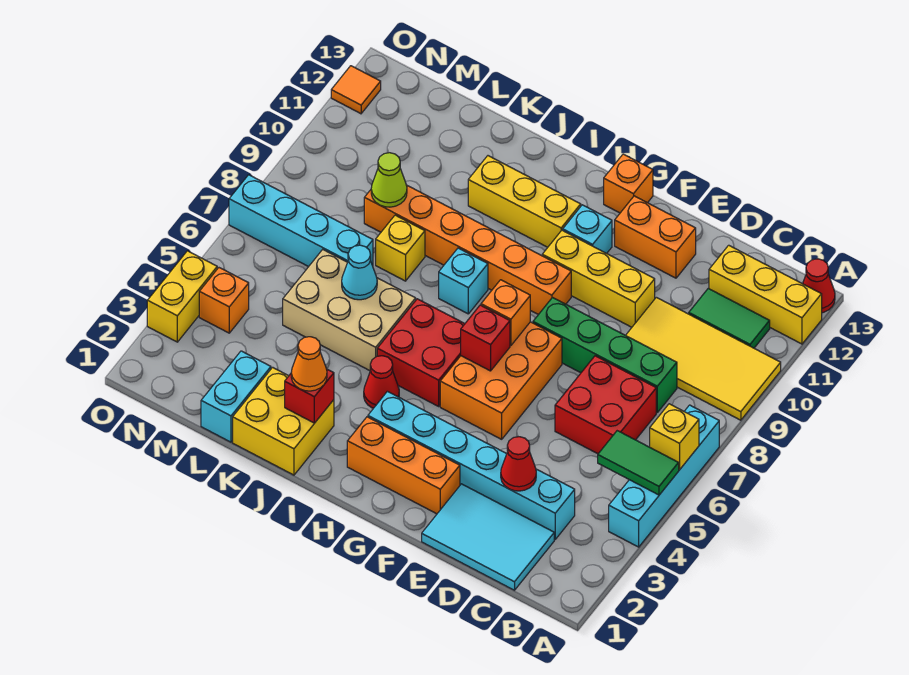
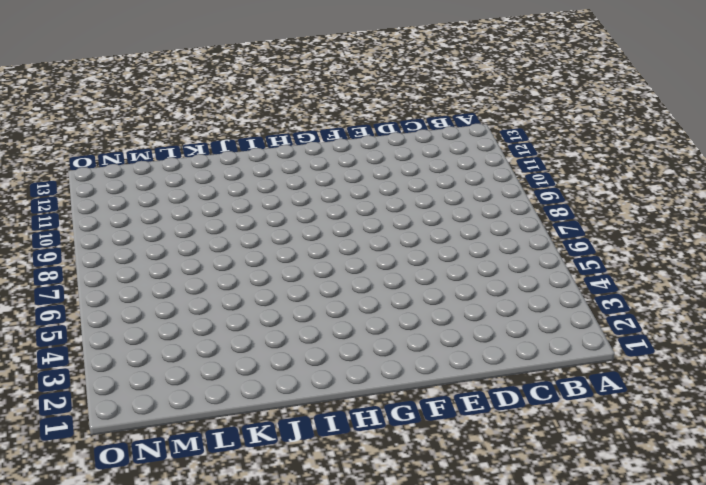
none -> cyan 1x4 brick [609,405,719,547]
none -> yellow 2x4 tile [626,297,781,420]
none -> yellow 1x3 brick [709,245,822,344]
none -> red 1x1 cone [803,259,835,313]

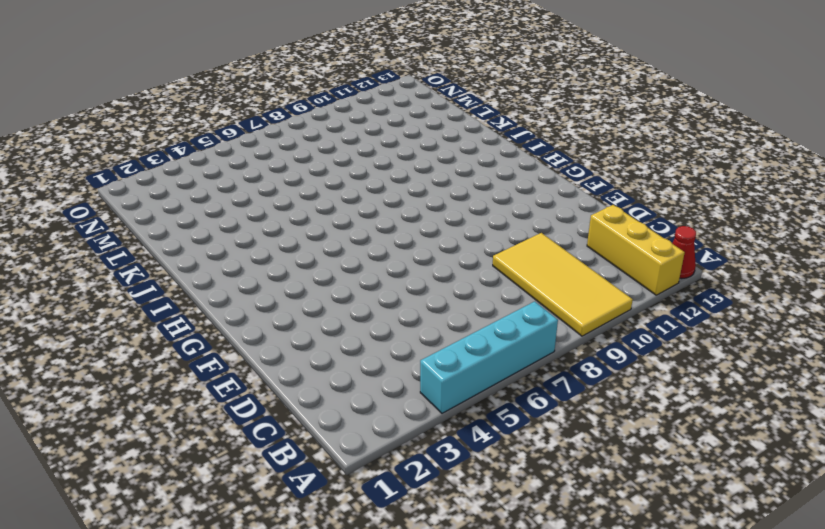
none -> green 1x2 tile [689,288,770,348]
none -> cyan 2x3 tile [422,484,554,590]
none -> cyan 1x6 brick [368,391,575,539]
none -> red 2x2 brick [555,356,656,454]

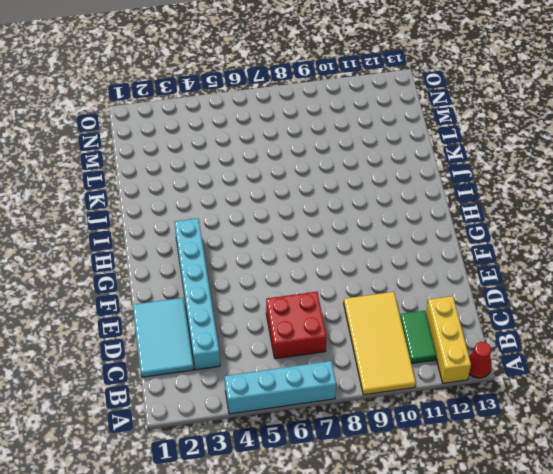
none -> green 1x4 brick [533,298,677,412]
none -> yellow 1x3 brick [542,230,655,327]
none -> orange 1x2 brick [615,196,696,278]
none -> orange 1x3 brick [347,417,460,514]

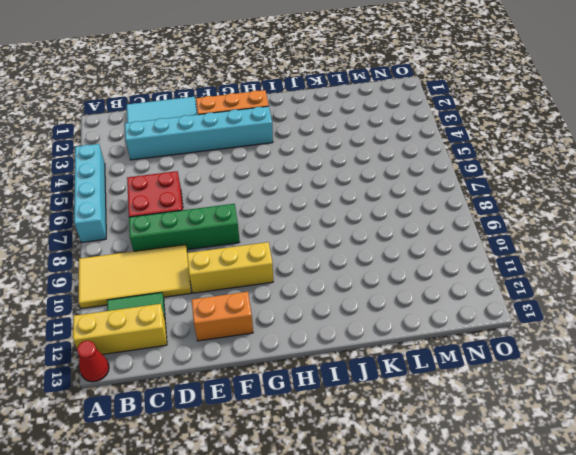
none -> orange 2x3 brick [440,322,562,439]
none -> orange 1x6 brick [364,185,571,315]
none -> cyan 1x1 brick [563,205,612,253]
none -> orange 1x1 brick [604,154,653,213]

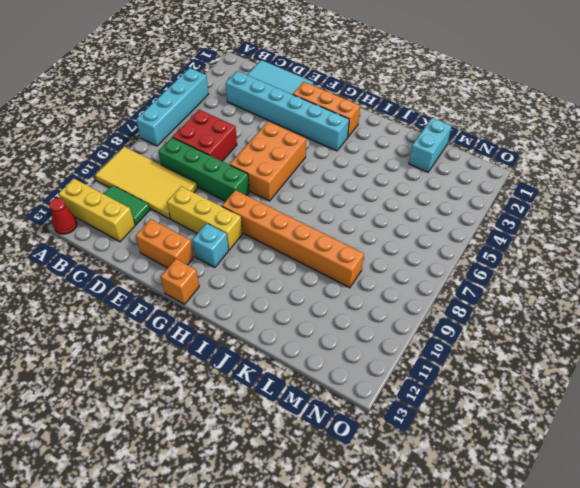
none -> red 2x2 brick [377,299,465,406]
none -> yellow 1x3 brick [468,156,581,247]
none -> red 1x1 cone [364,356,399,408]
none -> cyan 1x1 brick [439,248,488,314]

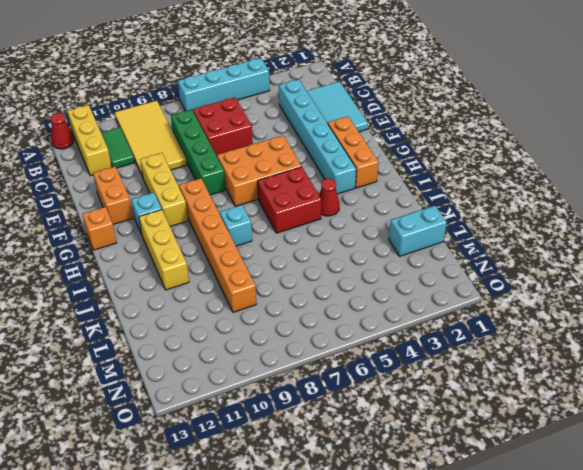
none -> yellow 2x2 brick [233,367,334,475]
none -> tan 2x3 brick [283,250,416,371]
none -> yellow 1x1 brick [376,215,425,281]
none -> cyan 1x4 brick [229,175,373,267]

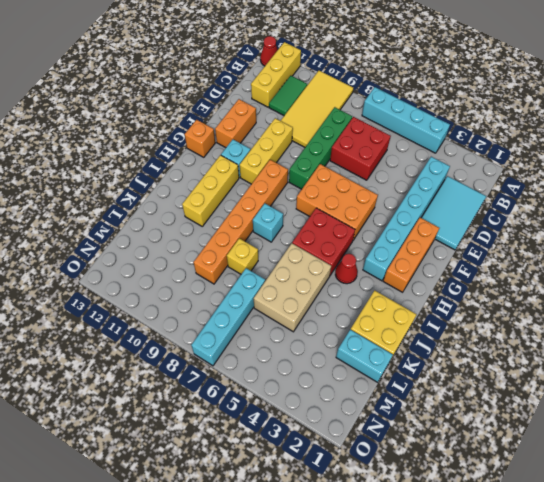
none -> orange 1x1 brick [199,268,249,333]
none -> yellow 1x2 brick [147,251,217,342]
none -> orange 1x1 tile [331,66,381,114]
none -> green 1x2 tile [598,431,679,495]

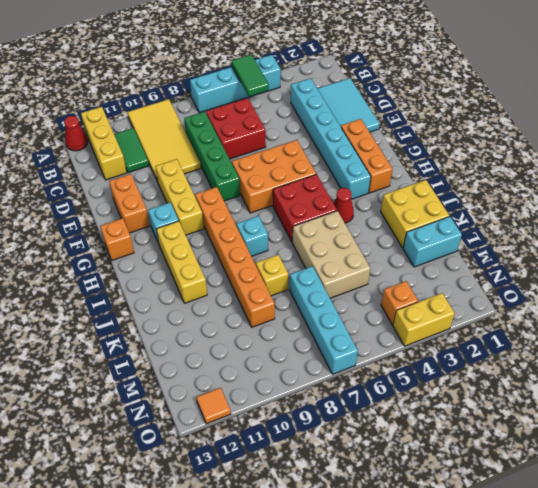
none -> yellow 1x1 brick [650,404,699,470]
none -> red 1x1 cone [501,437,536,491]
none -> red 1x1 brick [461,305,510,371]
none -> orange 1x1 brick [481,280,530,345]

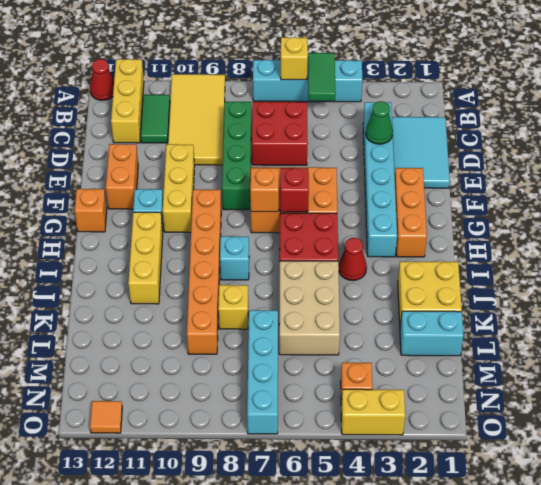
green 1x1 cone [366,101,393,144] -> red 1x1 cone [501,437,536,491]
none -> red 1x1 brick [285,369,334,423]
none -> cyan 1x1 cone [342,245,377,300]
none -> lime 1x1 cone [371,153,407,207]
none -> orange 1x1 cone [291,337,327,391]

